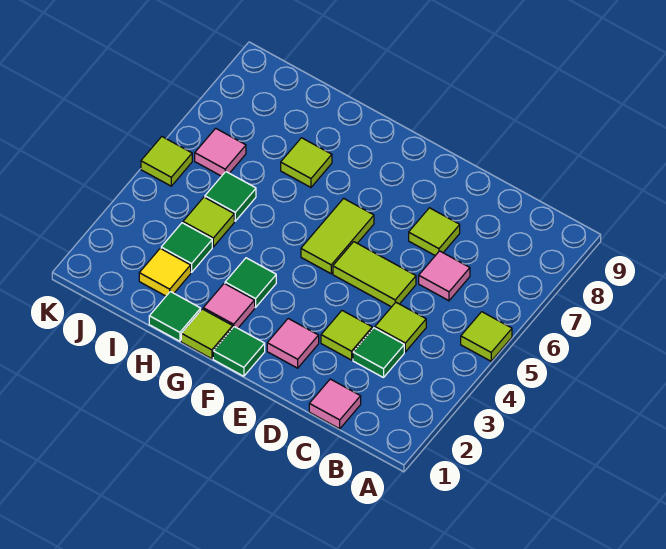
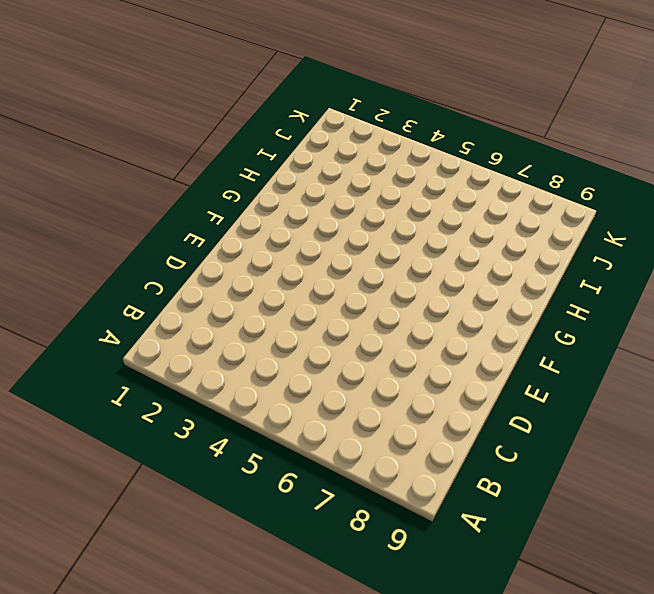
none -> lime 1x1 tile [461,312,512,361]
none -> pink 1x1 tile [309,379,361,429]
none -> green 1x1 tile [353,328,404,378]

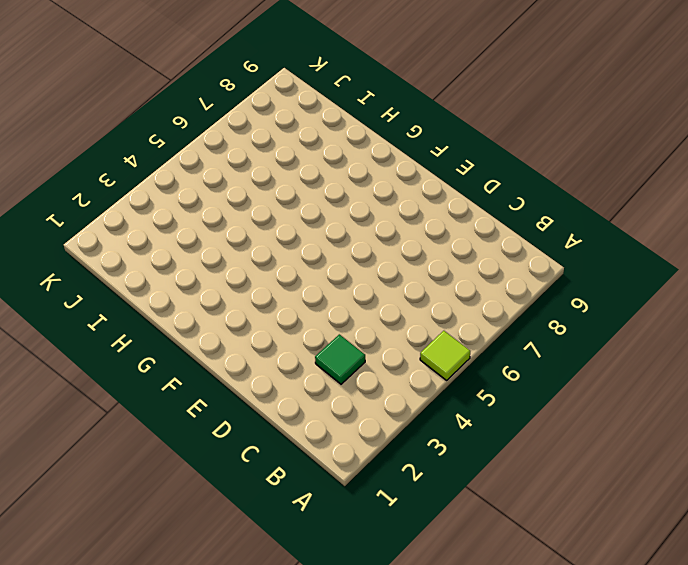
none -> pink 1x1 tile [309,379,361,429]
none -> lime 1x1 tile [375,302,426,352]
none -> pink 1x1 tile [419,251,470,301]

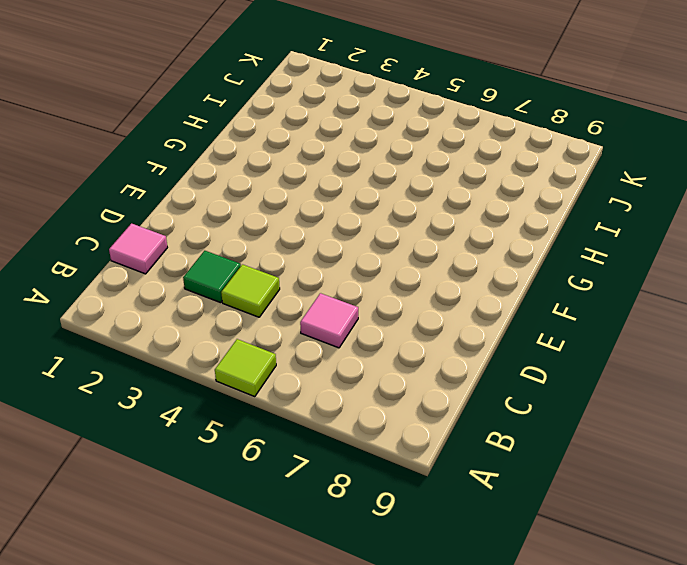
none -> lime 1x1 tile [321,311,372,360]
none -> lime 1x2 tile [333,242,416,307]
none -> lime 1x1 tile [409,208,460,256]

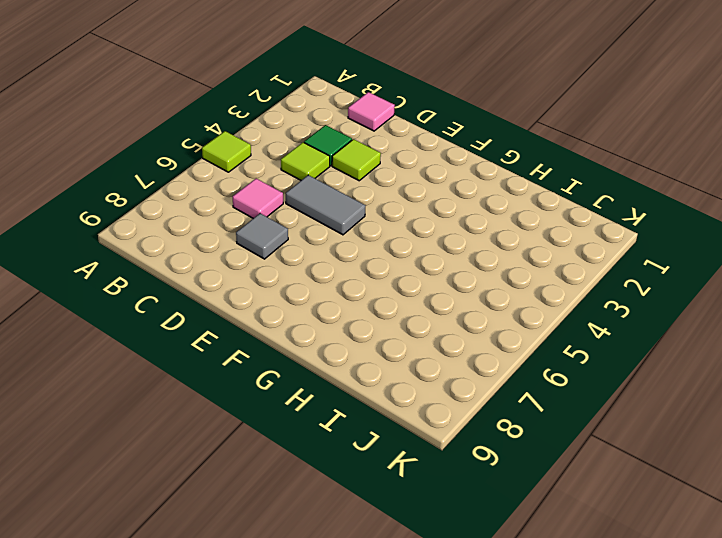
grey 1x2 tile [286,175,366,235] -> lime 1x2 tile [333,242,416,307]
grey 1x1 tile [236,213,288,259] -> lime 1x1 tile [409,208,460,256]
none -> pink 1x1 tile [267,319,319,368]
none -> green 1x1 tile [213,327,265,376]
none -> lime 1x2 tile [301,198,374,274]

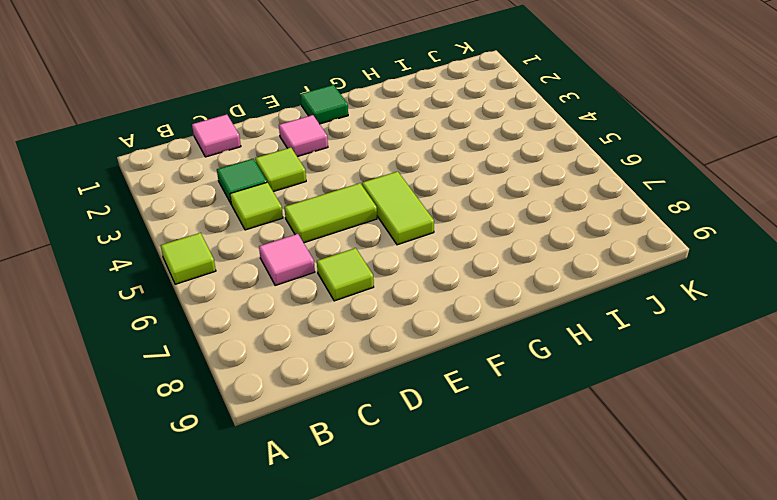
none -> lime 1x1 tile [181,309,233,359]
none -> pink 1x1 tile [203,284,255,328]
none -> green 1x1 tile [225,258,276,308]

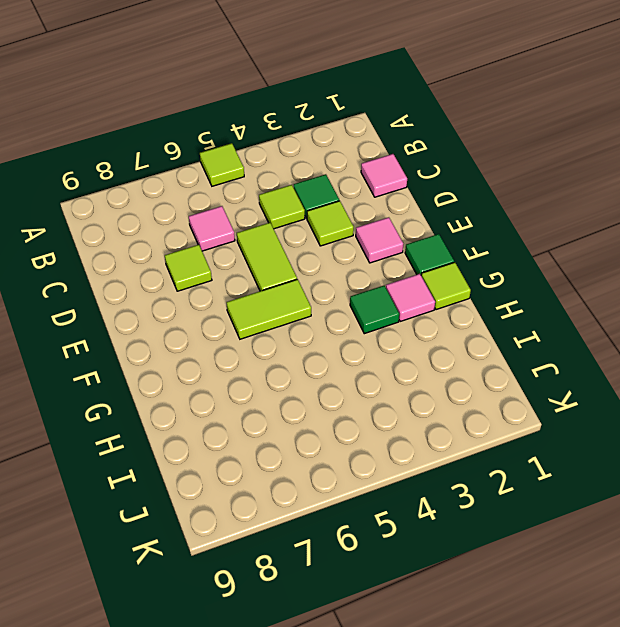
none -> green 1x1 tile [149,292,201,341]
none -> lime 1x1 tile [281,138,332,187]
none -> yellow 1x1 tile [139,248,191,296]

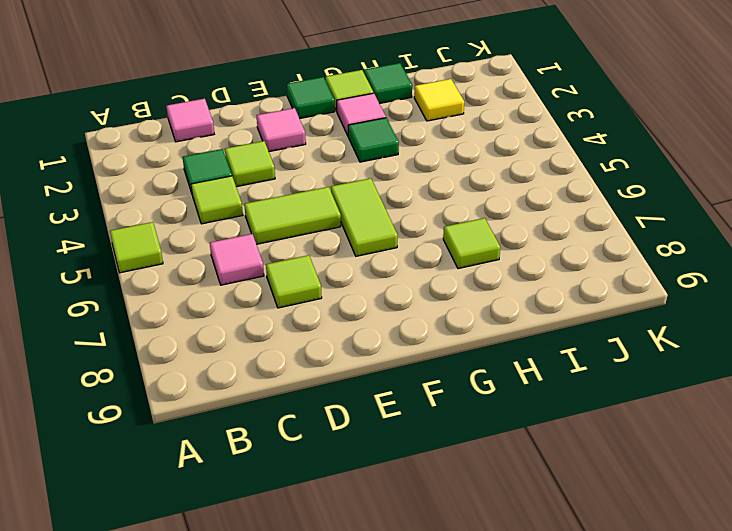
none -> green 1x1 tile [161,223,212,272]
none -> lime 1x1 tile [183,197,234,247]
none -> green 1x1 tile [205,172,256,221]

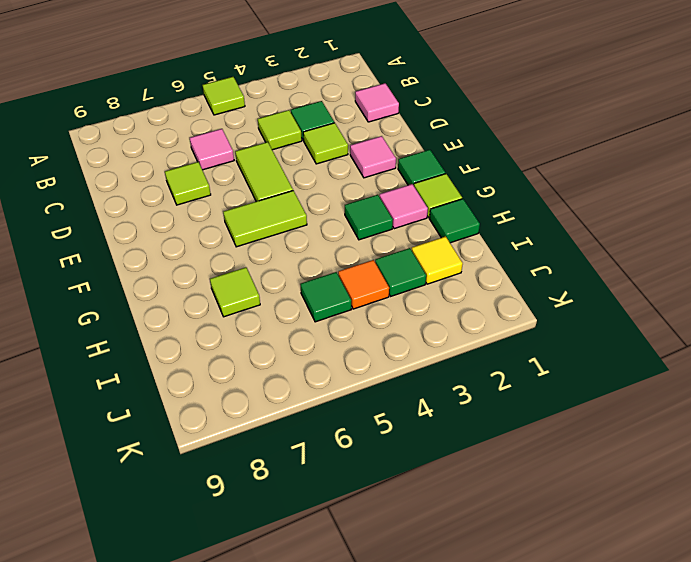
orange 1x1 tile [338,260,389,309] -> lime 1x1 tile [183,197,234,247]
none -> pink 1x1 tile [195,128,246,176]
none -> lime 1x1 tile [141,137,192,186]

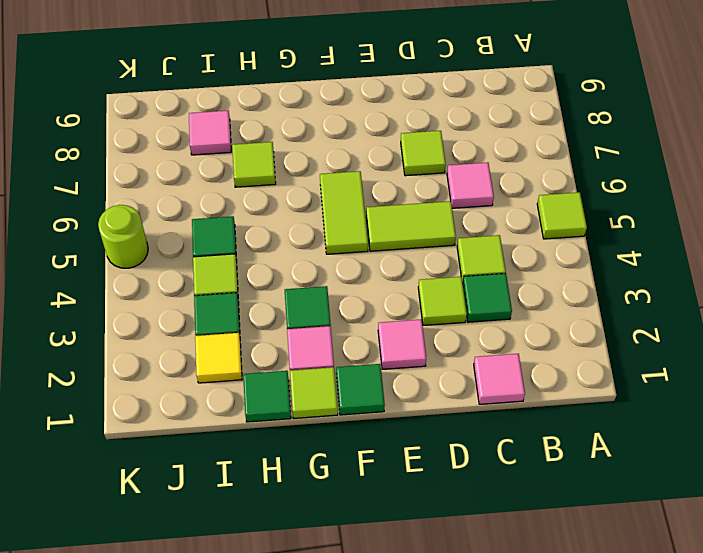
pink 1x1 tile [189,111,231,155] -> pink 1x1 tile moved to [195,128,246,176]
lime 1x1 round brick [98,205,148,268] -> lime 1x1 tile [141,137,192,186]

